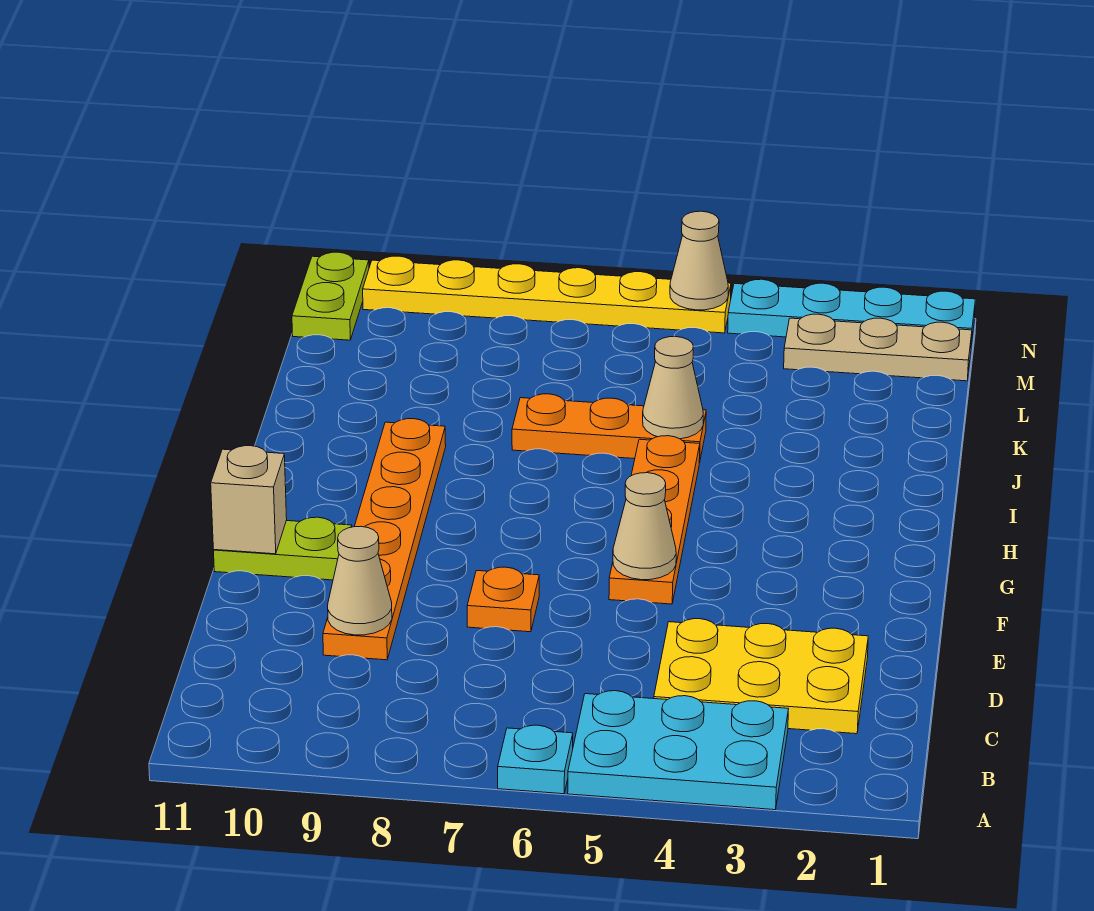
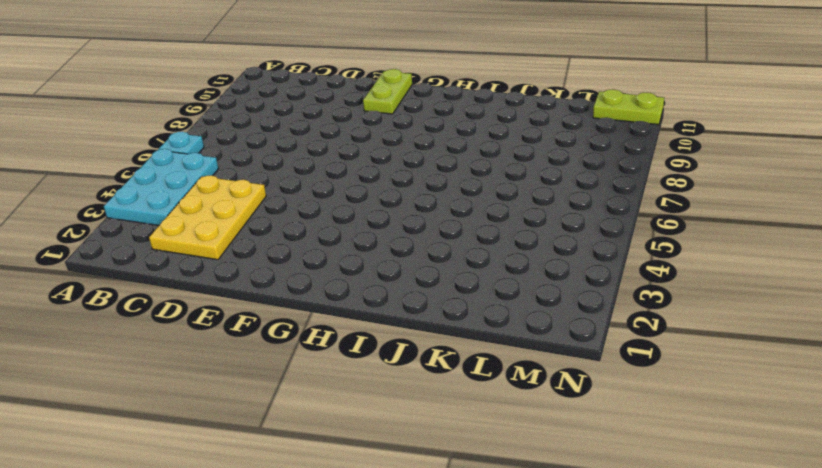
none -> orange 1x6 plate [323,419,446,660]
none -> orange 1x1 plate [467,567,539,632]
none -> orange 1x4 plate [609,436,700,604]

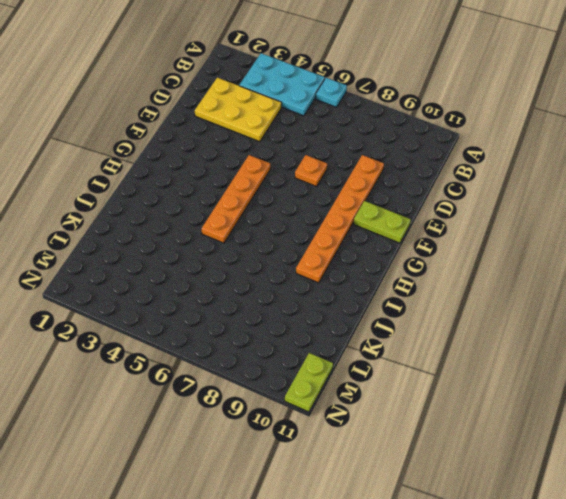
none -> orange 1x3 plate [512,394,706,463]
none -> tan 1x3 plate [784,314,972,381]
none -> cyan 1x4 plate [728,279,975,345]

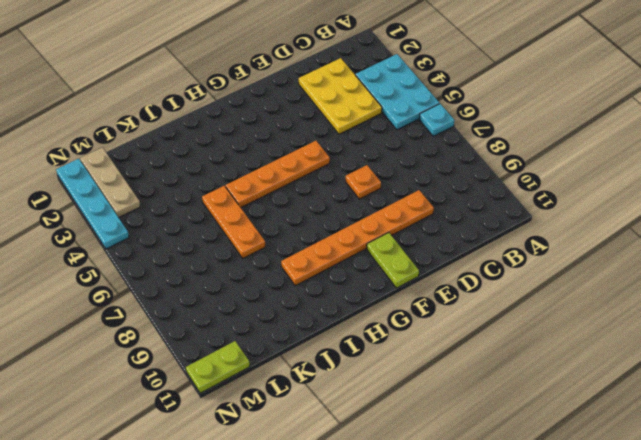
none -> yellow 1x6 plate [363,256,731,333]
none -> tan 1x1 cone [328,527,392,635]
none -> tan 1x1 cone [613,473,676,580]

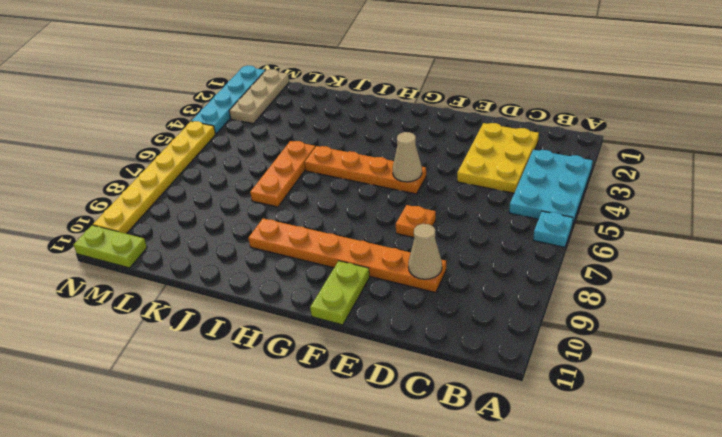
none -> tan 1x1 brick [211,446,287,554]
none -> tan 1x1 cone [643,337,703,439]
none -> tan 1x1 cone [670,211,728,310]

